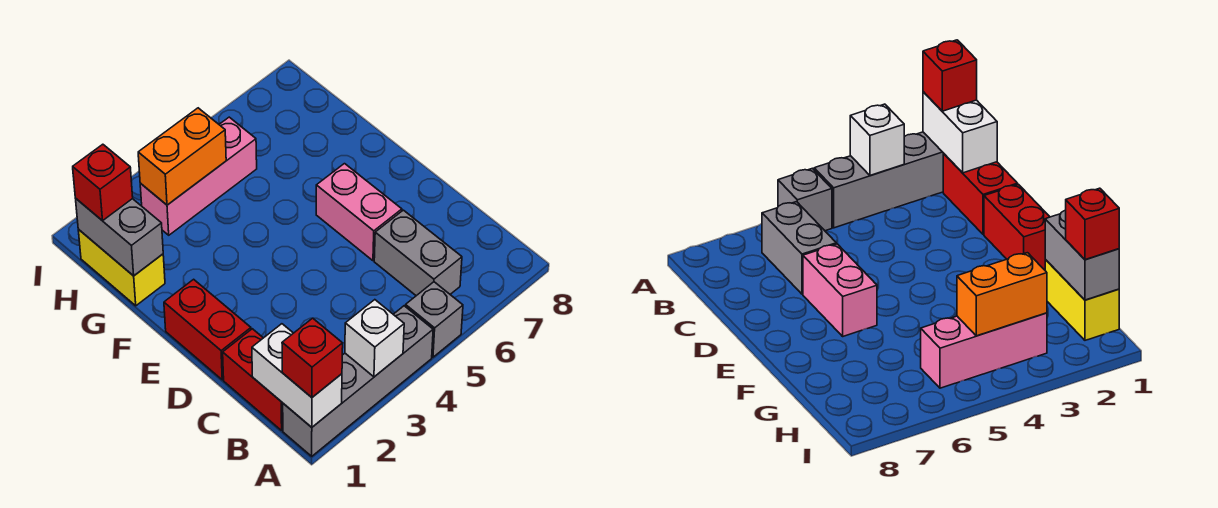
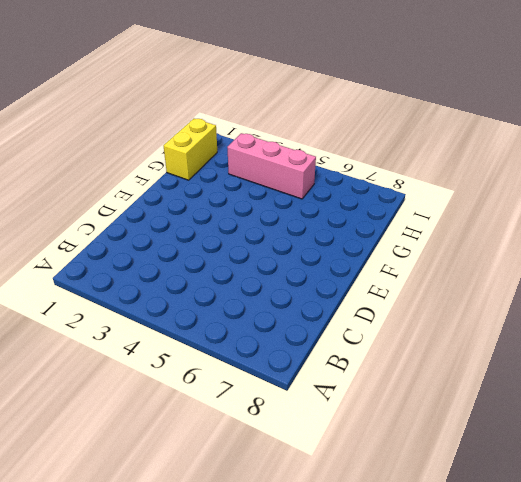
none -> grey 1x4 brick [283,306,433,456]
none -> grey 1x1 brick [405,282,463,357]
none -> red 1x2 brick [223,329,283,430]

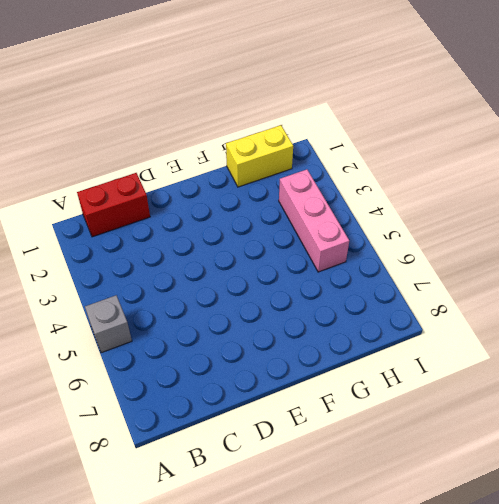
none -> grey 1x4 brick [283,306,433,456]
none -> grey 1x2 brick [374,210,462,296]
none -> red 1x2 brick [164,279,251,380]

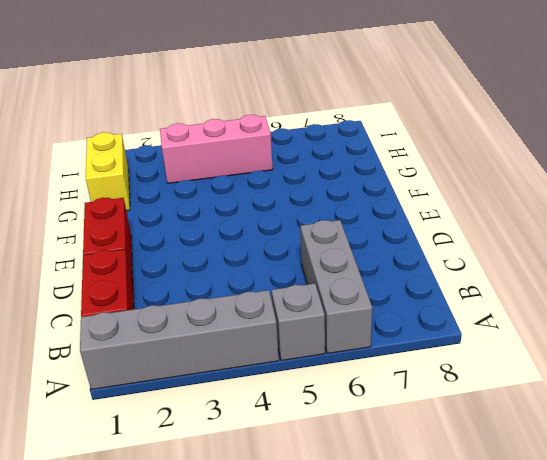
grey 1x3 brick [300,220,372,354] -> grey 1x2 brick [374,210,462,296]
none -> pink 1x2 brick [316,164,402,261]
none -> white 1x2 brick [252,324,342,427]
none -> white 1x1 brick [345,300,404,377]

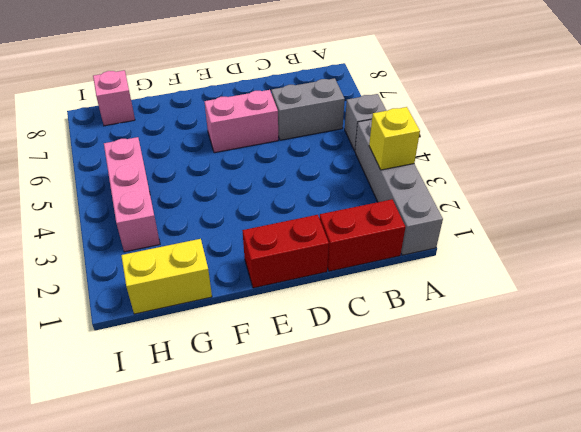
yellow 1x1 brick [369,107,420,170] -> white 1x1 brick [345,300,404,377]
pink 1x1 brick [93,70,135,126] -> none
none -> white 1x2 brick [252,324,342,427]
none -> grey 1x2 brick [76,199,163,276]
none -> orange 1x2 brick [138,108,226,205]

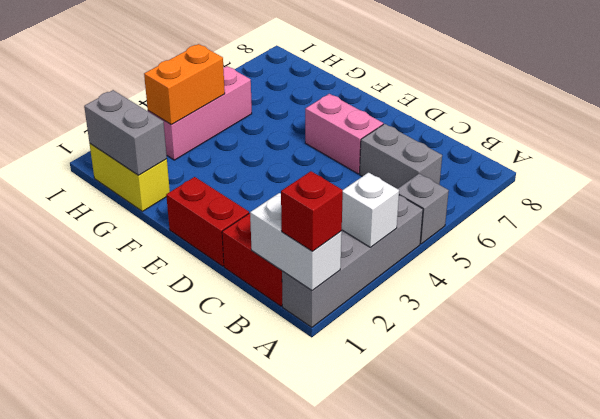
none -> red 1x1 brick [73,144,133,221]

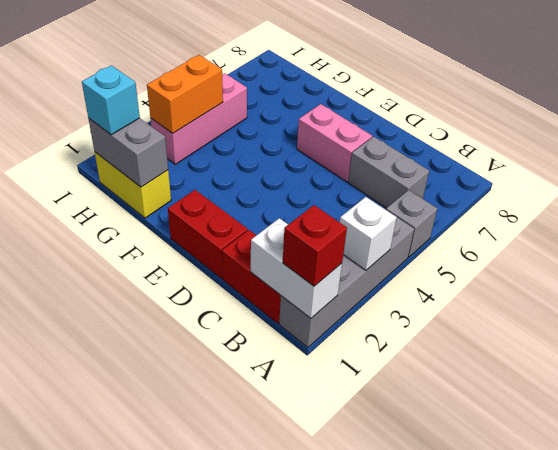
cyan 1x1 brick [82,65,140,135] -> red 1x1 brick [73,144,133,221]

